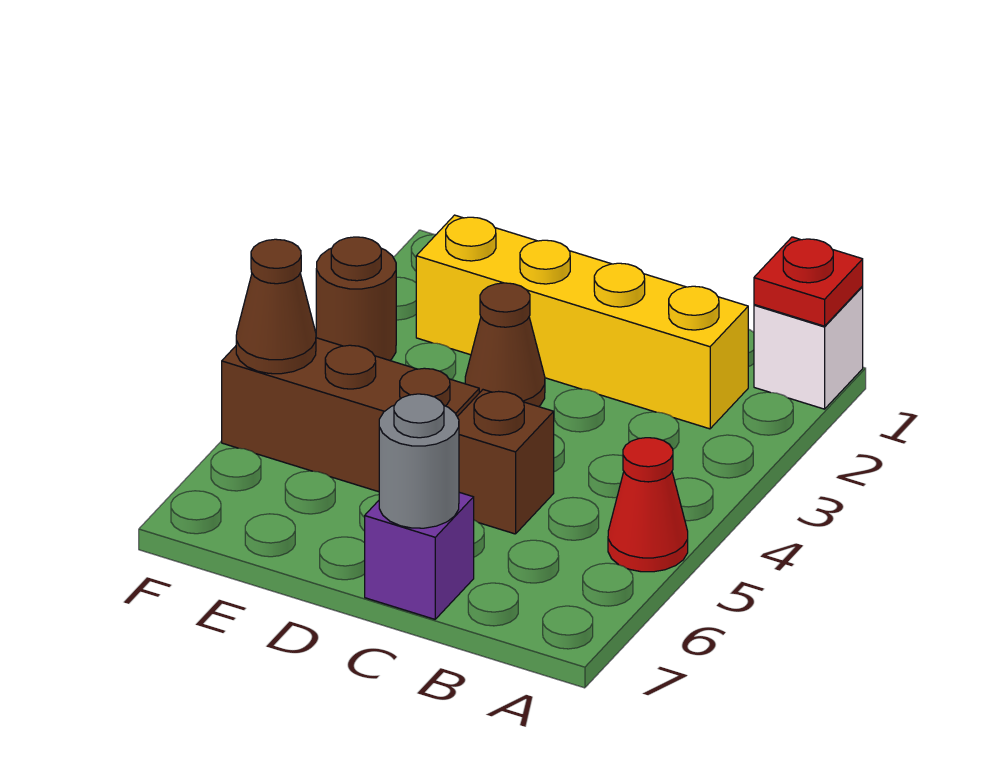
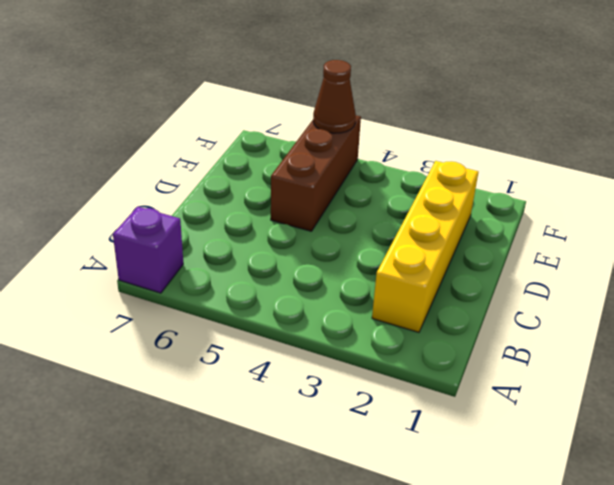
purple 1x1 brick [113,207,183,293] -> purple 1x1 brick moved to [365,492,474,619]
none -> white 1x1 brick [754,287,863,409]
none -> red 1x1 cone [608,438,688,572]

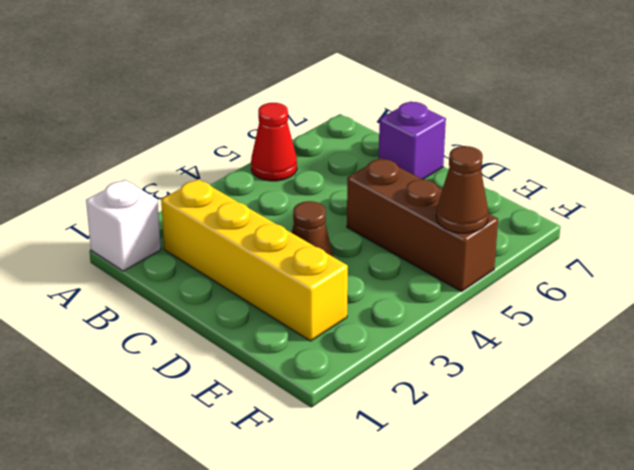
none -> brown 1x1 brick [457,390,554,534]
none -> brown 1x1 round brick [316,237,396,360]

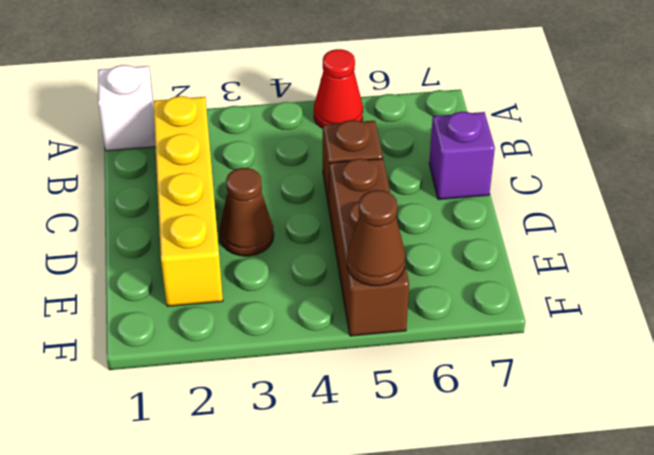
none -> brown 1x1 round brick [316,237,396,360]
none -> red 1x1 plate [754,237,863,326]

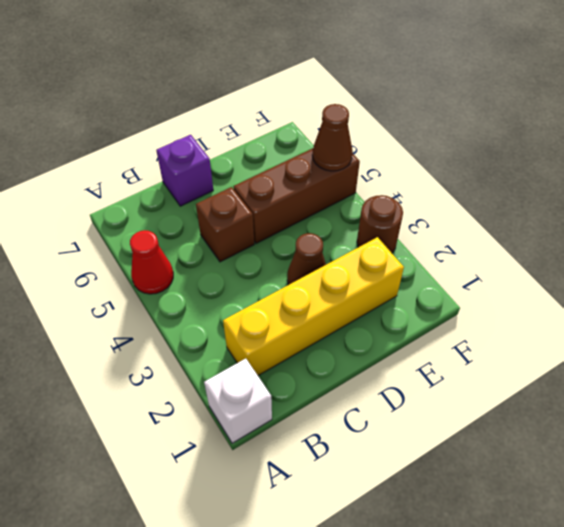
none -> red 1x1 plate [754,237,863,326]
none -> grey 1x1 round brick [379,394,459,528]

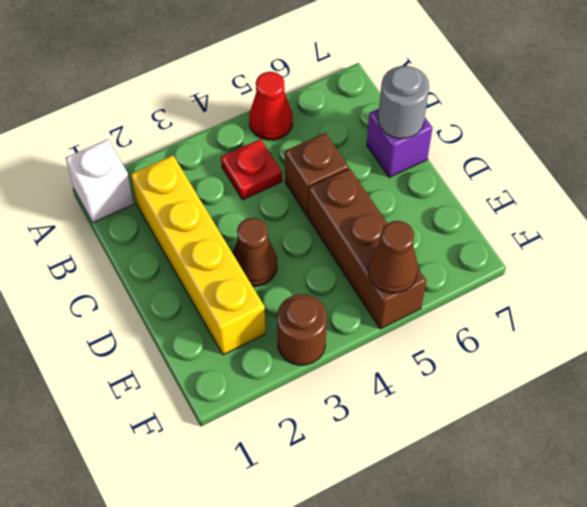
red 1x1 plate [221,139,282,200] -> red 1x1 plate moved to [754,237,863,326]

